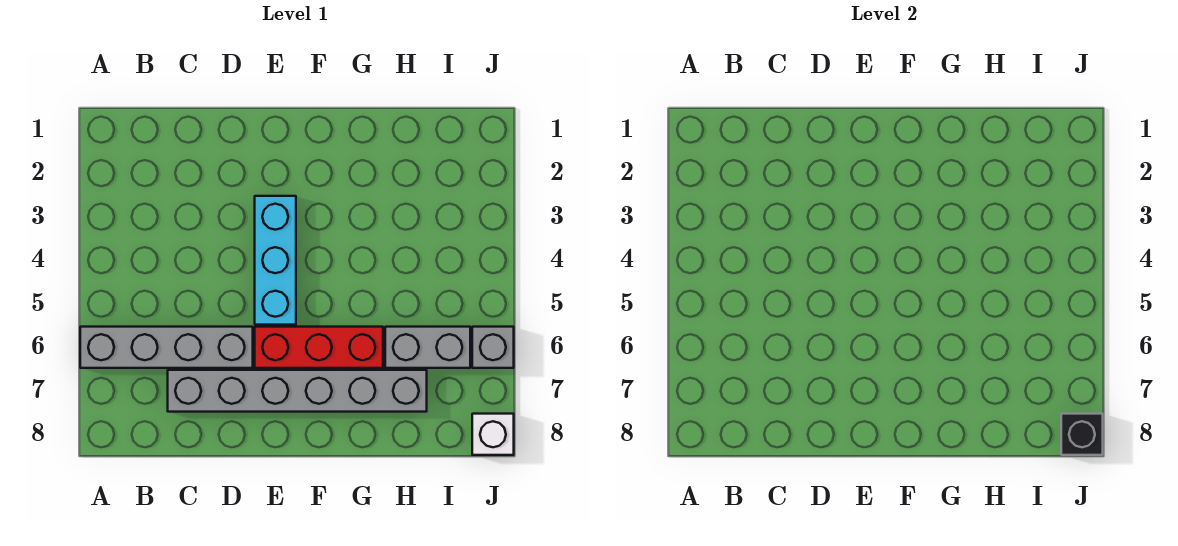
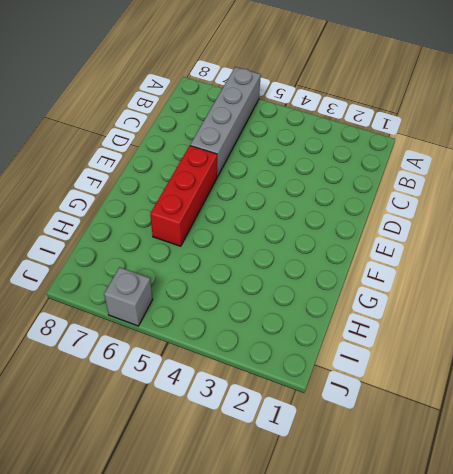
none -> grey 1x6 brick [168,370,427,412]
none -> cyan 1x3 brick [255,196,296,325]

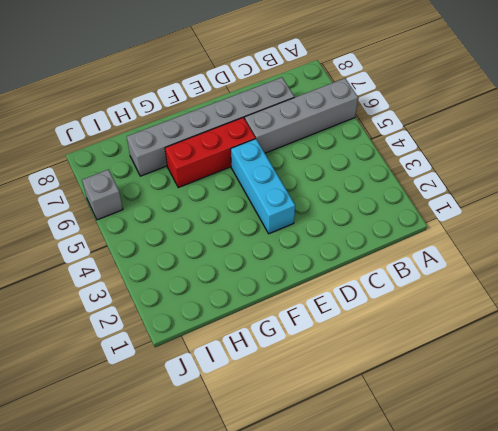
none -> grey 1x2 brick [385,327,470,368]
none -> white 1x1 brick [472,414,514,455]

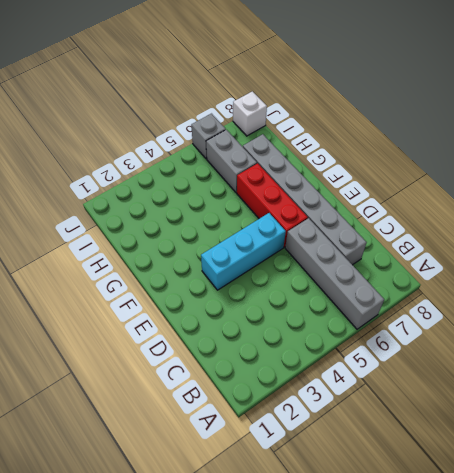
none -> black 1x1 brick [1061,414,1103,455]

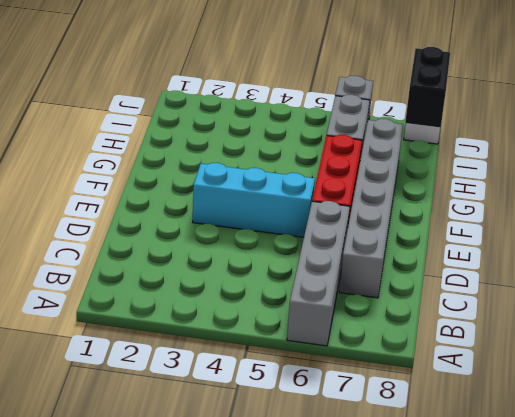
black 1x2 brick [405,47,450,128] -> black 1x1 brick [1061,414,1103,455]

